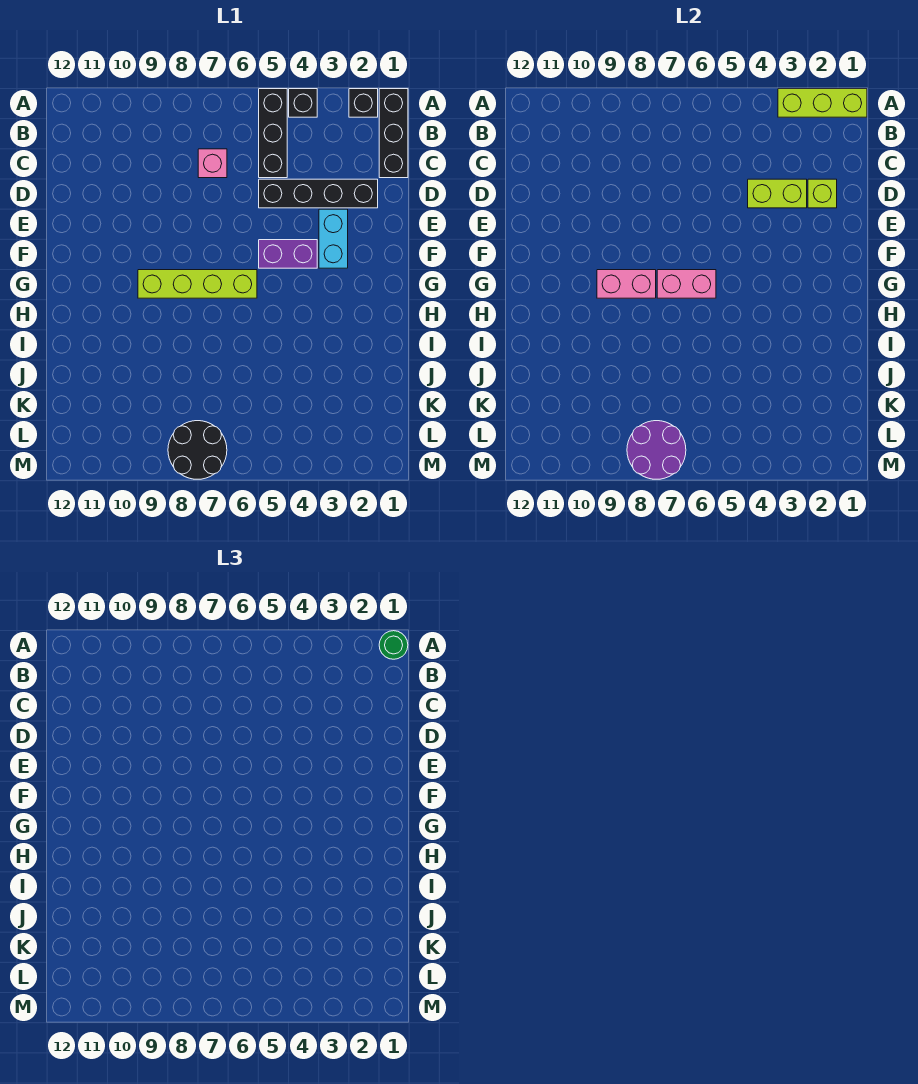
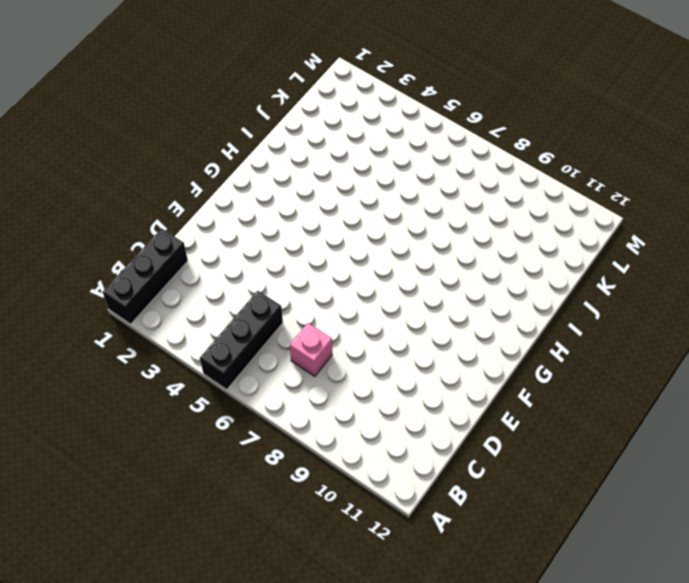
none -> black 1x1 brick [349,89,378,117]
none -> black 1x1 brick [289,89,317,117]
none -> black 1x4 brick [259,179,378,208]

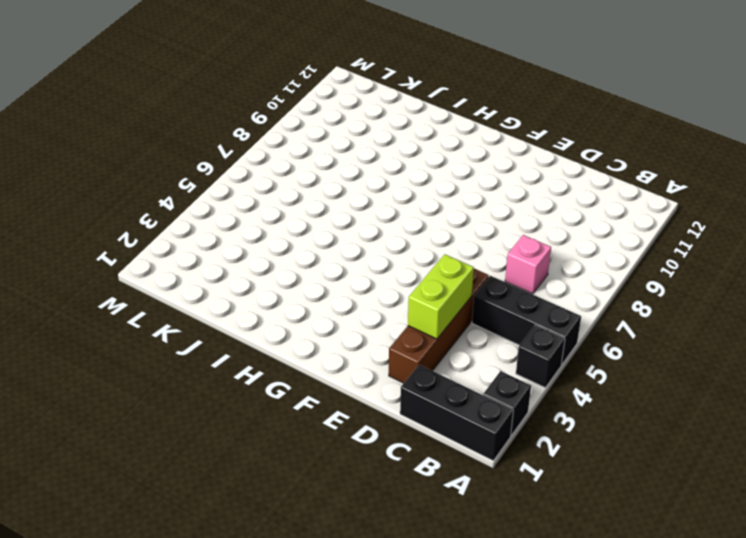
brown 1x4 brick [389,269,489,383] -> black 1x4 brick [259,179,378,208]
none -> cyan 1x2 brick [319,209,348,268]
none -> purple 1x2 brick [259,240,317,268]
none -> lime 1x4 brick [138,270,257,298]

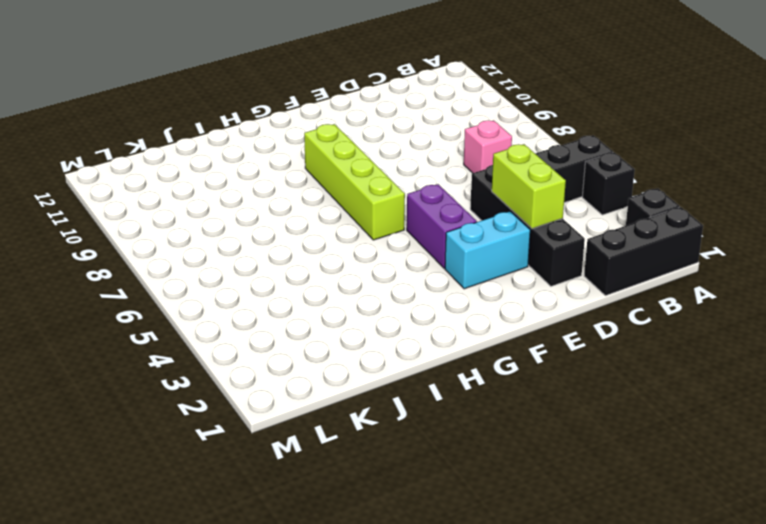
none -> black 2x2 round brick [168,421,227,479]
none -> lime 1x3 brick [778,89,867,117]
none -> lime 1x1 brick [808,179,837,208]

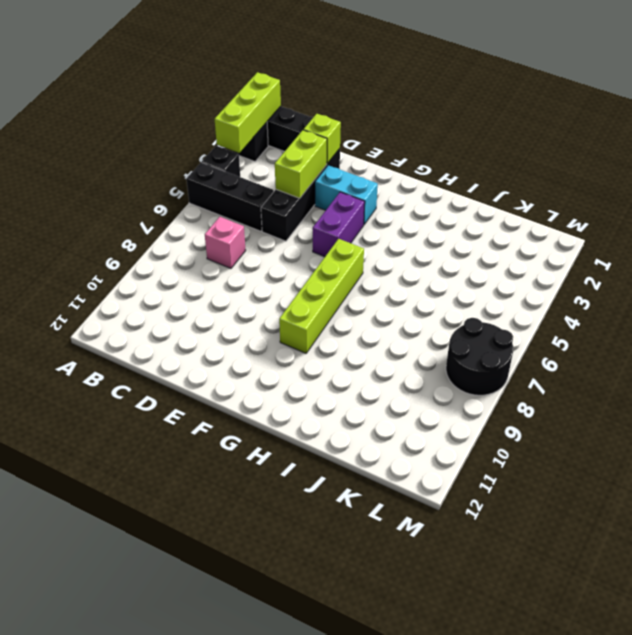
none -> pink 1x2 brick [657,270,716,298]
none -> pink 1x2 brick [597,270,656,298]
none -> purple 2x2 round brick [627,421,686,479]

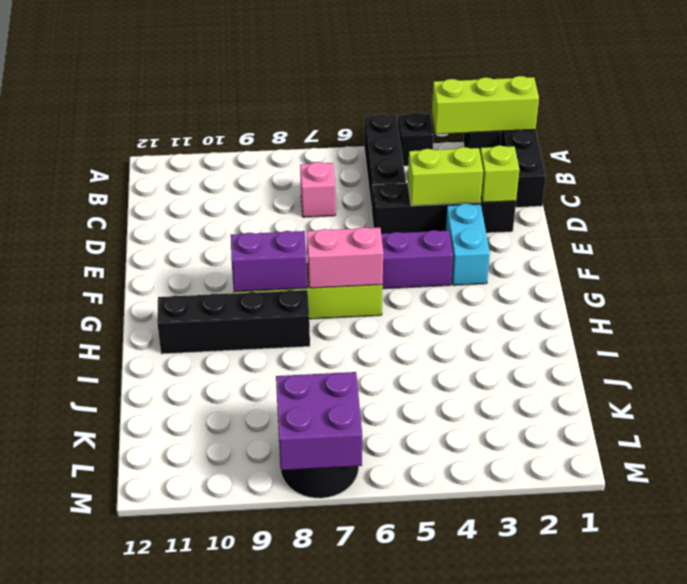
purple 1x2 brick [231,231,307,292] -> pink 1x2 brick [597,270,656,298]
black 1x4 brick [157,290,310,354] -> none
purple 2x2 brick [276,372,362,470] -> purple 2x2 round brick [627,421,686,479]
none -> green 1x1 round brick [379,631,408,659]

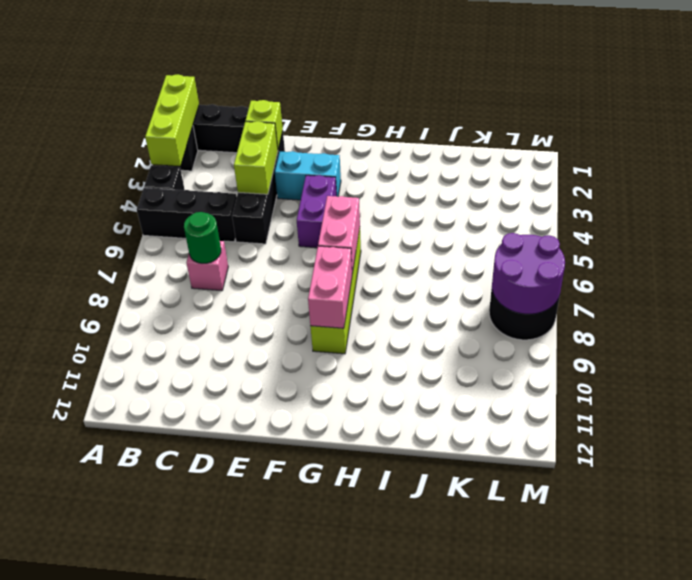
green 1x1 round brick [184,212,221,264] -> green 1x1 round brick moved to [379,631,408,659]

